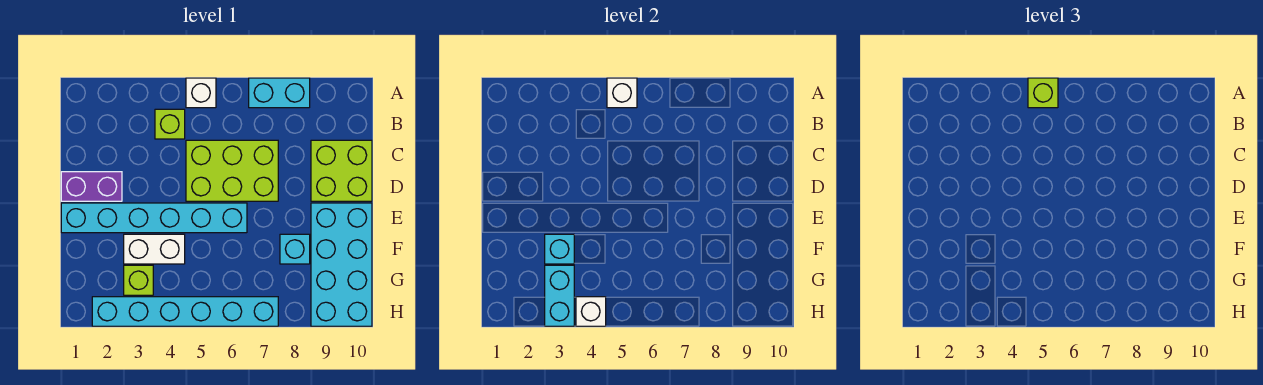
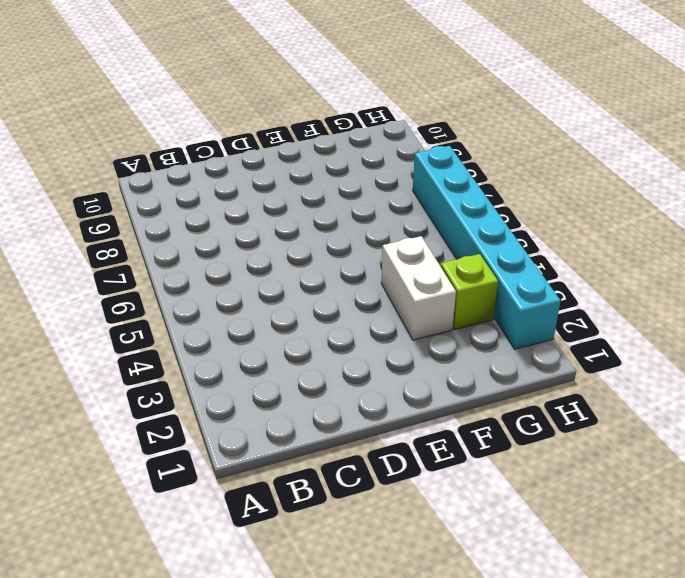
none -> white 1x1 brick [186,78,216,108]
none -> cyan 1x2 brick [249,78,310,108]
none -> lime 1x1 brick [155,109,185,139]

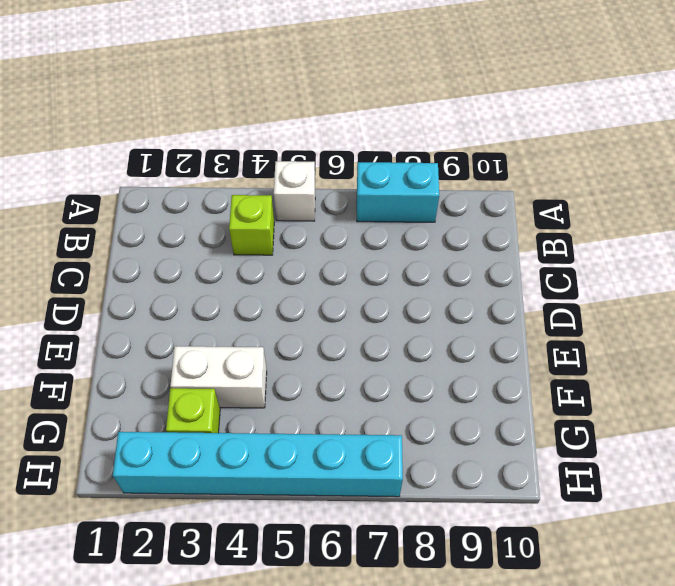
none -> lime 2x3 brick [186,140,278,201]
none -> lime 2x2 brick [311,140,372,201]
none -> purple 1x2 brick [61,172,122,201]

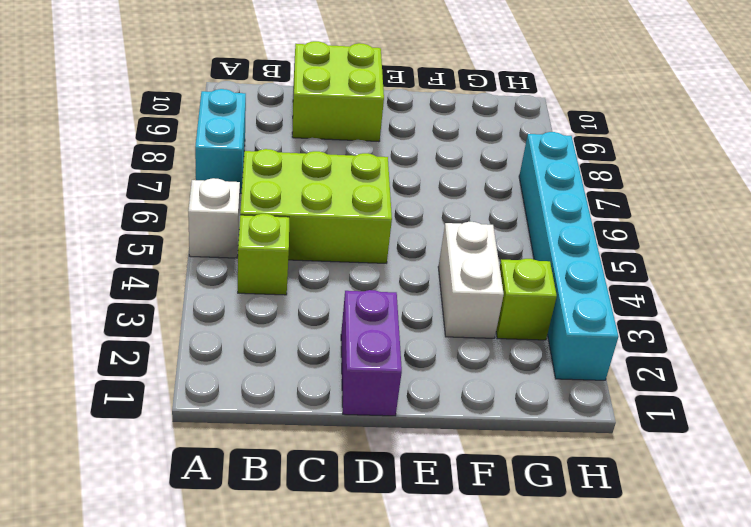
lime 2x3 brick [240,149,392,263] -> lime 2x3 brick turned to [186,140,278,201]
none -> cyan 1x6 brick [61,203,247,233]
none -> cyan 2x4 brick [311,203,372,326]
none -> cyan 1x1 brick [280,234,310,264]

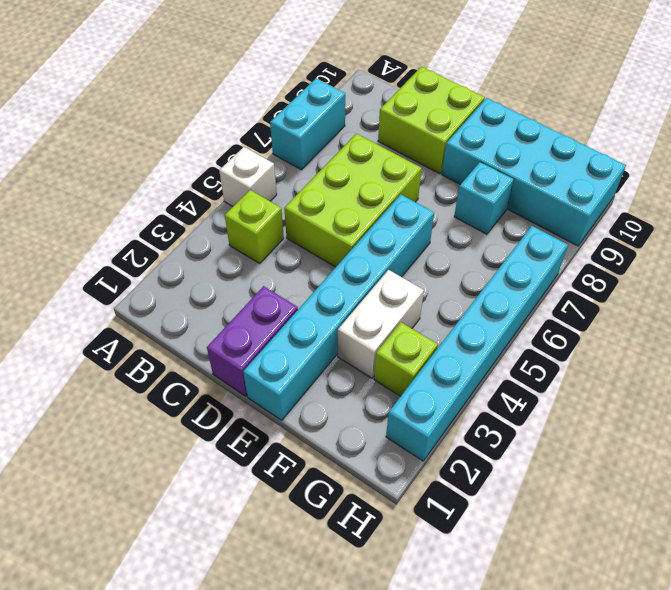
none -> white 1x1 brick [607,78,637,108]
none -> cyan 1x1 brick [545,234,574,264]
none -> cyan 1x2 brick [545,265,574,326]

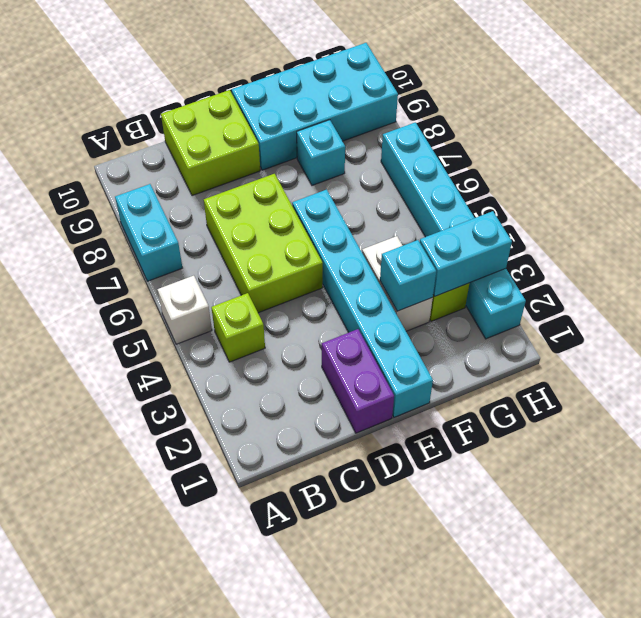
none -> white 1x1 brick [607,78,637,108]
none -> white 1x1 brick [576,297,606,326]
none -> lime 1x1 brick [1028,78,1058,108]

